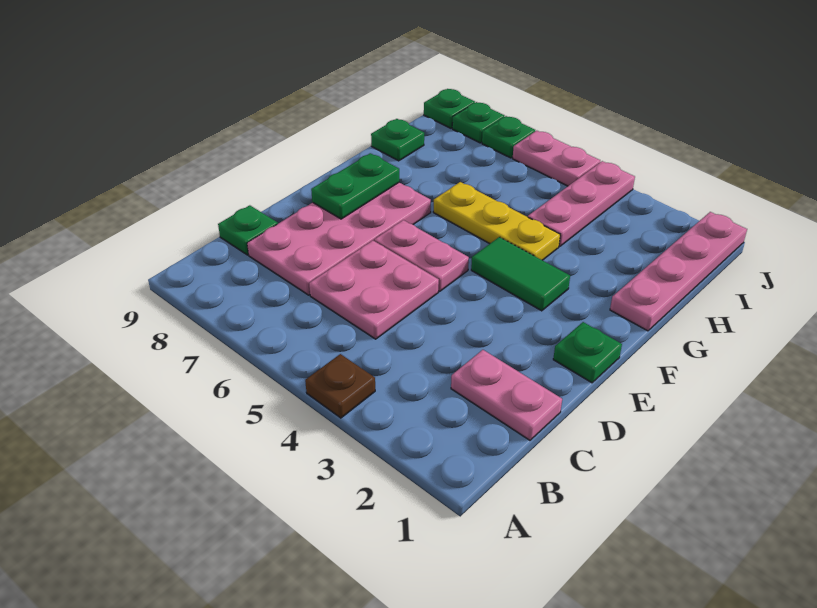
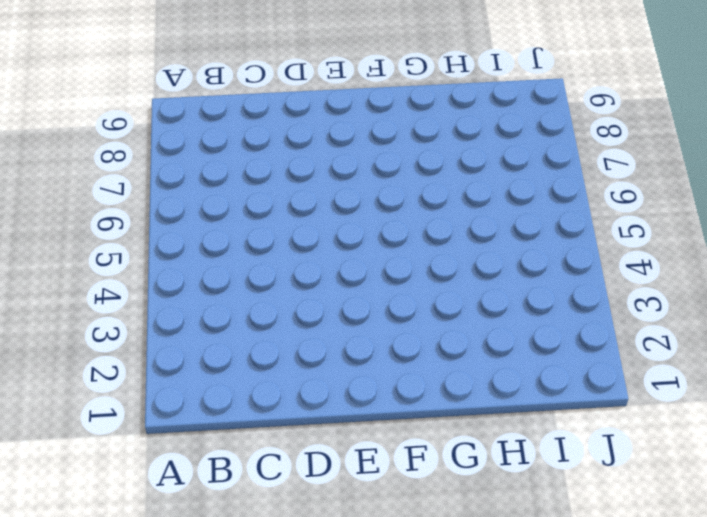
none -> brown 1x1 plate [305,354,375,418]
none -> pink 1x2 plate [451,350,562,440]
none -> pink 2x2 plate [309,241,439,339]

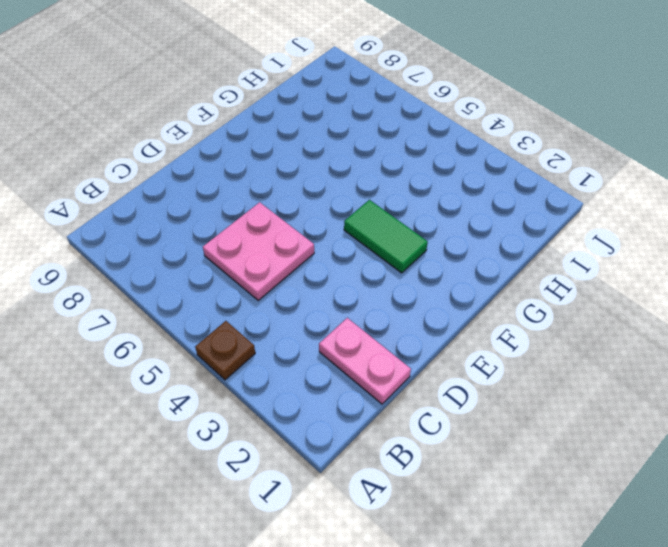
none -> pink 2x4 plate [247,183,431,295]
none -> green 1x1 plate [218,205,278,255]
none -> green 1x1 plate [553,322,622,383]

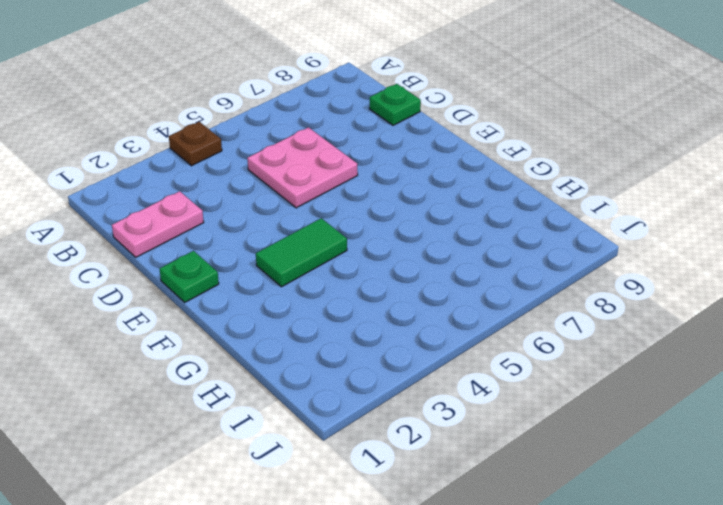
none -> pink 2x4 plate [247,183,431,295]
none -> pink 1x2 plate [374,220,469,291]
none -> pink 1x4 plate [610,212,747,331]

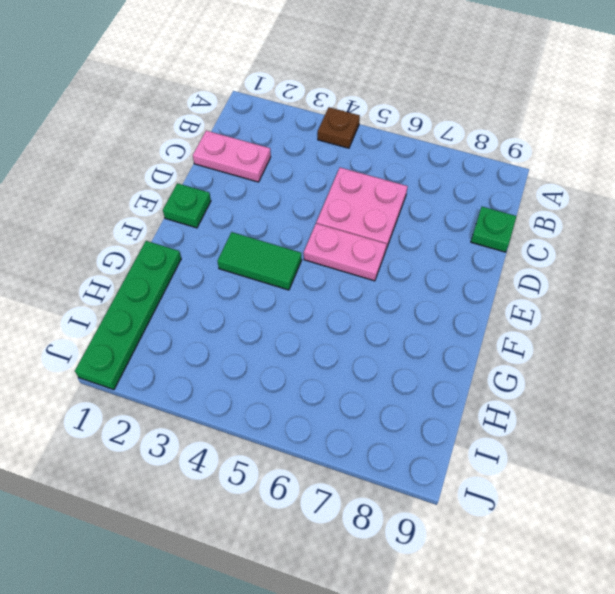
green 1x4 plate [75,241,181,390] -> pink 1x4 plate [610,212,747,331]
none -> pink 2x4 plate [247,183,431,295]
none -> yellow 1x3 plate [433,182,560,260]
none -> pink 1x3 plate [528,161,635,246]

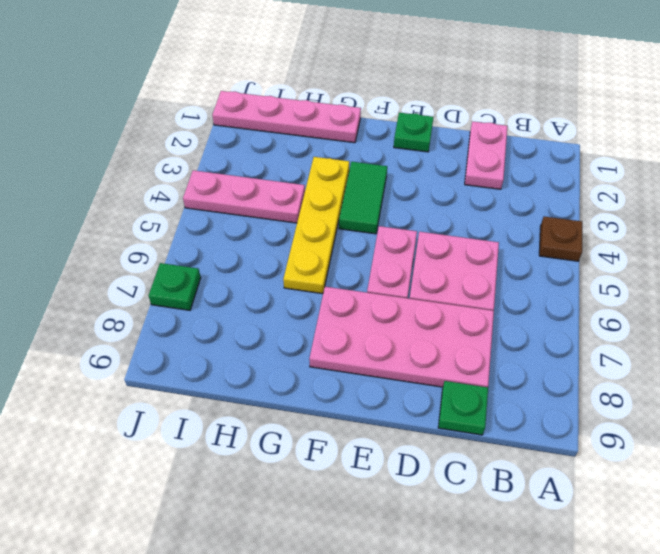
yellow 1x4 plate [283,157,349,294] -> yellow 1x3 plate [433,182,560,260]
none -> green 1x1 plate [371,119,424,161]
none -> pink 1x2 plate [513,131,600,186]
none -> green 1x1 plate [452,102,504,143]

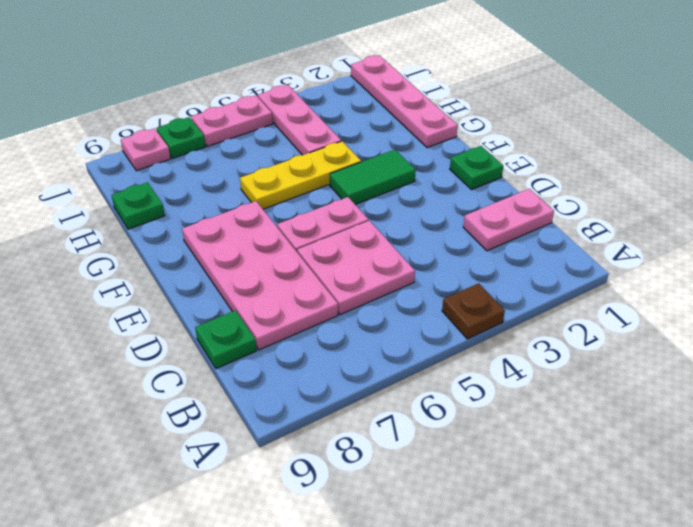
pink 1x1 plate [121,128,171,171] -> green 1x1 plate [452,102,504,143]
none -> green 1x1 plate [424,89,475,128]
none -> green 1x2 plate [311,153,399,219]

